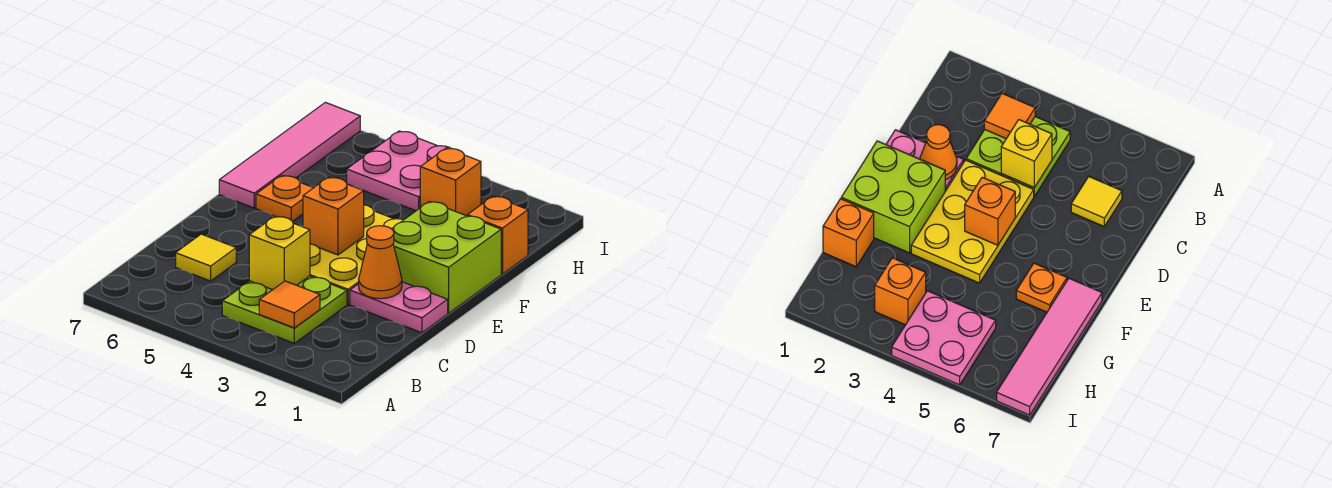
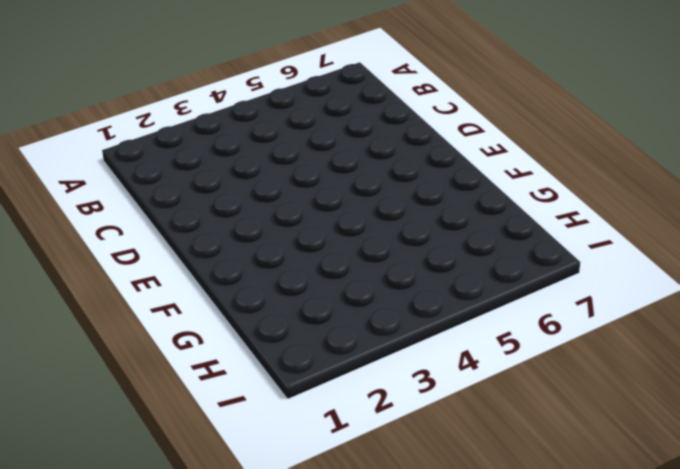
none -> lime 2x2 plate [222,276,347,343]
none -> yellow 1x1 tile [176,234,236,281]
none -> pink 1x2 plate [350,282,448,333]

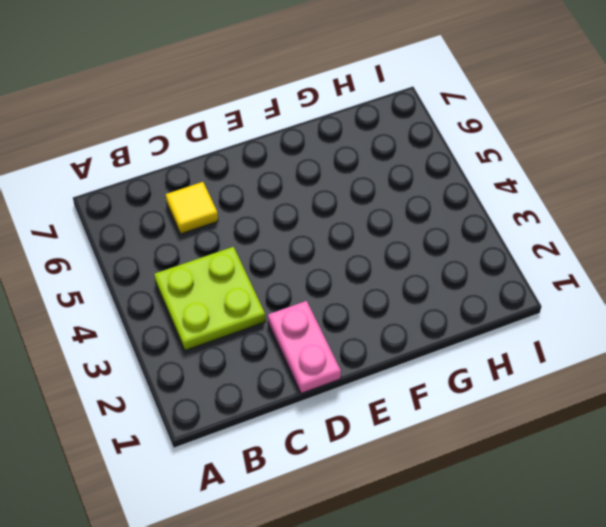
none -> yellow 2x3 plate [310,205,403,304]
none -> lime 2x2 brick [392,201,501,313]
none -> orange 1x1 plate [256,175,313,222]

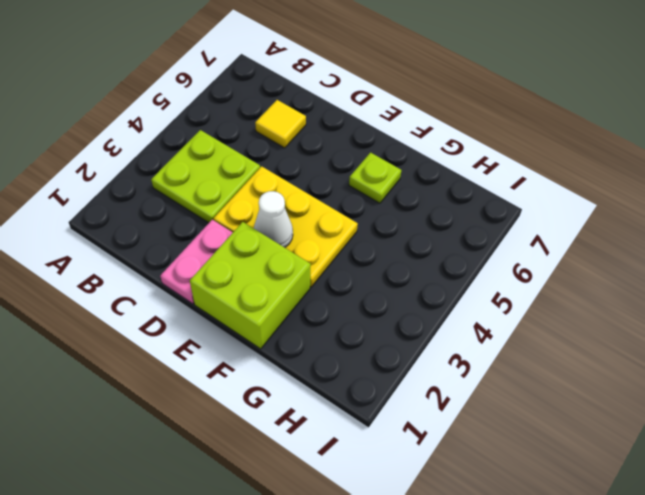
white 1x1 cone [254,191,293,248] -> none
lime 1x1 plate [349,153,401,203] -> orange 1x1 plate [256,175,313,222]
none -> pink 1x4 tile [219,102,360,208]
none -> orange 1x1 brick [467,196,528,274]
none -> orange 1x1 brick [420,148,481,216]

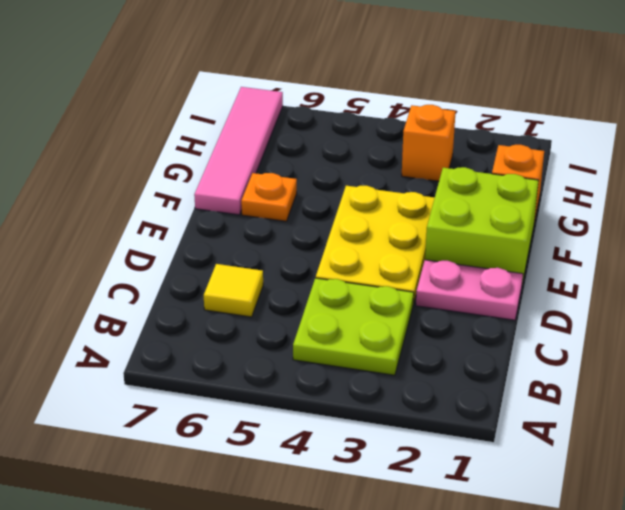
none -> pink 2x2 plate [347,131,451,211]
none -> orange 1x1 tile [259,281,320,328]
none -> yellow 1x1 brick [249,216,310,290]

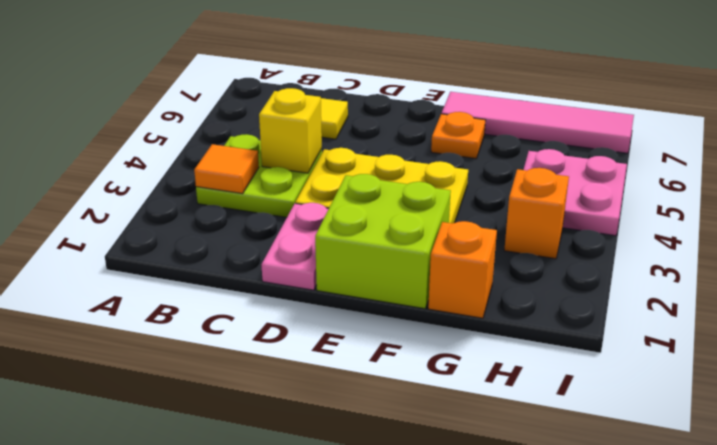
none -> orange 1x1 cone [359,226,402,299]
none -> orange 1x1 brick [303,177,364,255]

